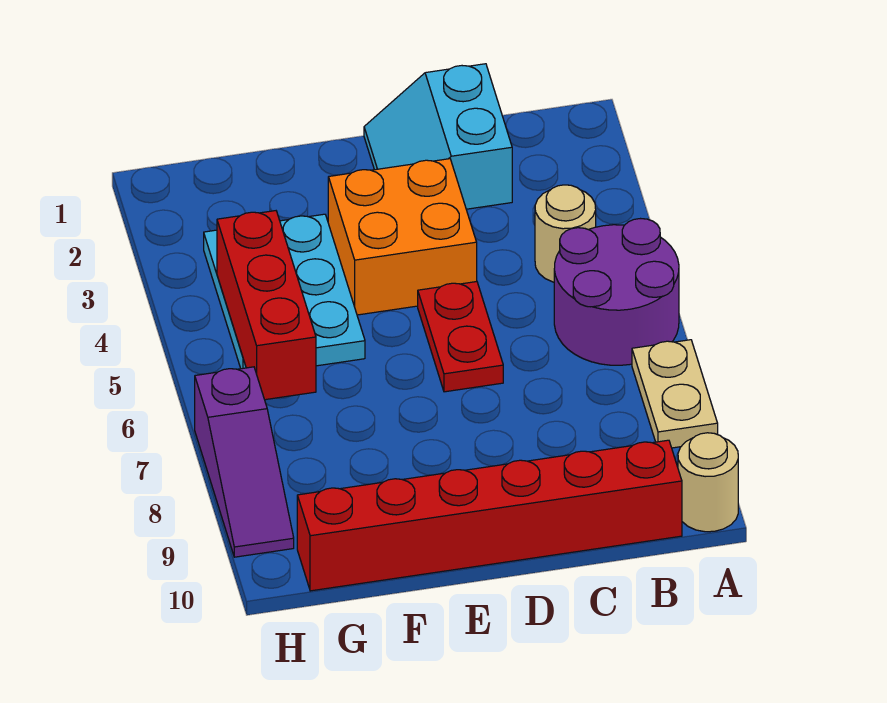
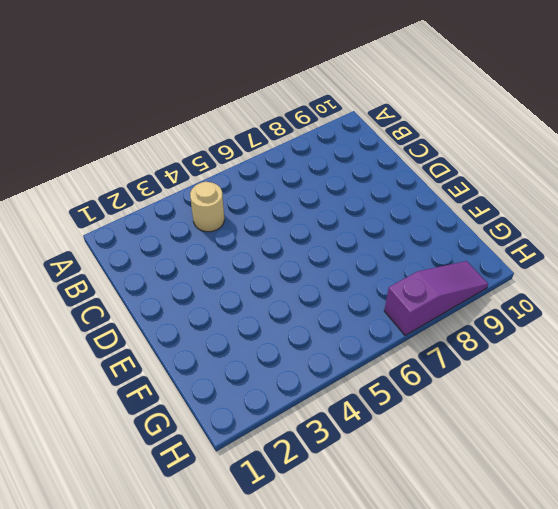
none -> purple 2x2 round brick [554,219,679,365]
none -> tan 1x2 plate [632,340,718,448]

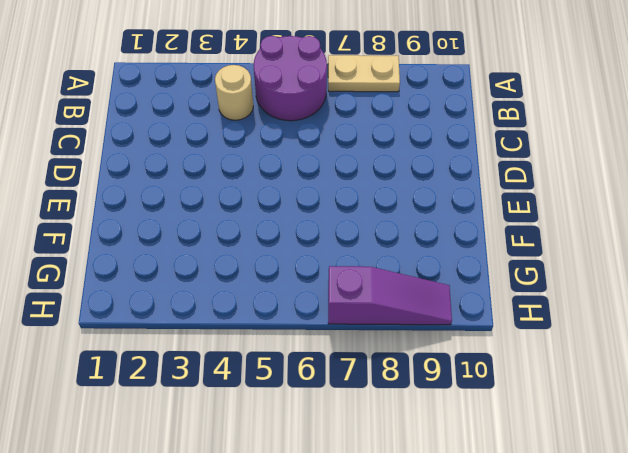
none -> tan 1x1 round brick [678,433,738,532]
none -> red 1x6 brick [297,440,682,591]

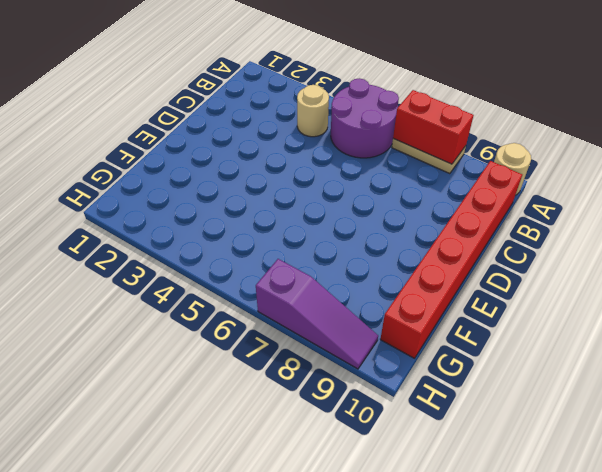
red 1x2 brick [393,90,474,164] -> none
none -> cyan 2x2 slope [364,64,512,209]
none -> orange 2x2 brick [328,159,477,315]

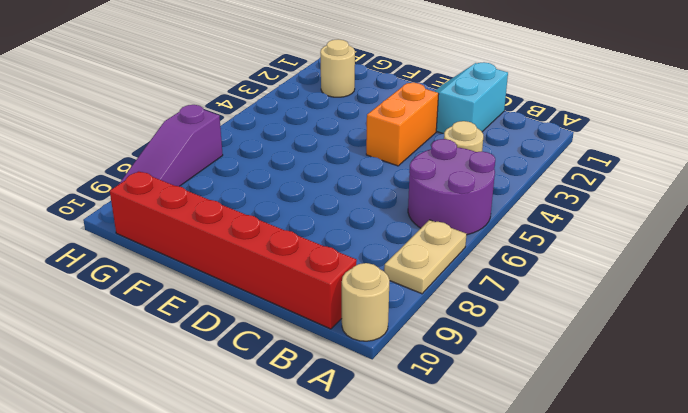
orange 1x2 brick [366,83,439,166] -> orange 2x2 brick [328,159,477,315]
tan 1x1 round brick [320,39,355,97] -> none
none -> red 1x2 plate [418,282,503,392]
none -> cyan 2x3 plate [204,214,365,369]

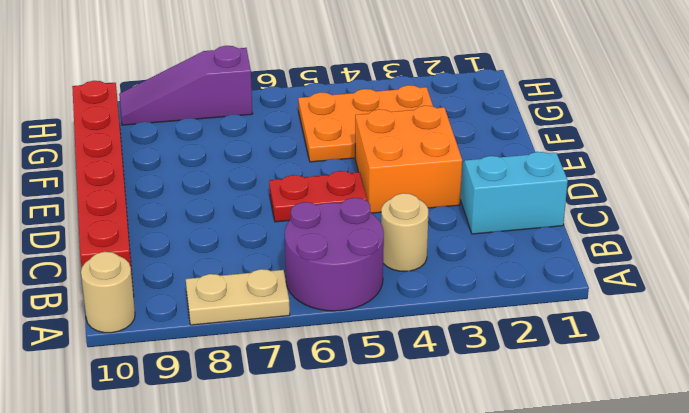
orange 2x3 plate [298,85,433,162] -> cyan 2x3 plate [204,214,365,369]
none -> red 1x3 brick [217,211,316,400]

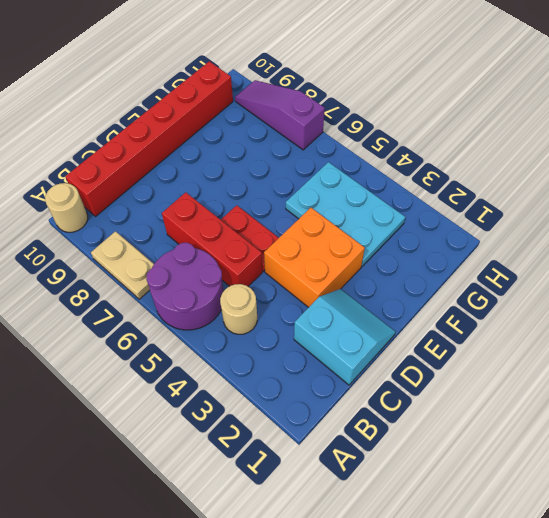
red 1x3 brick [162,192,263,286] -> red 1x3 brick moved to [217,211,316,400]

